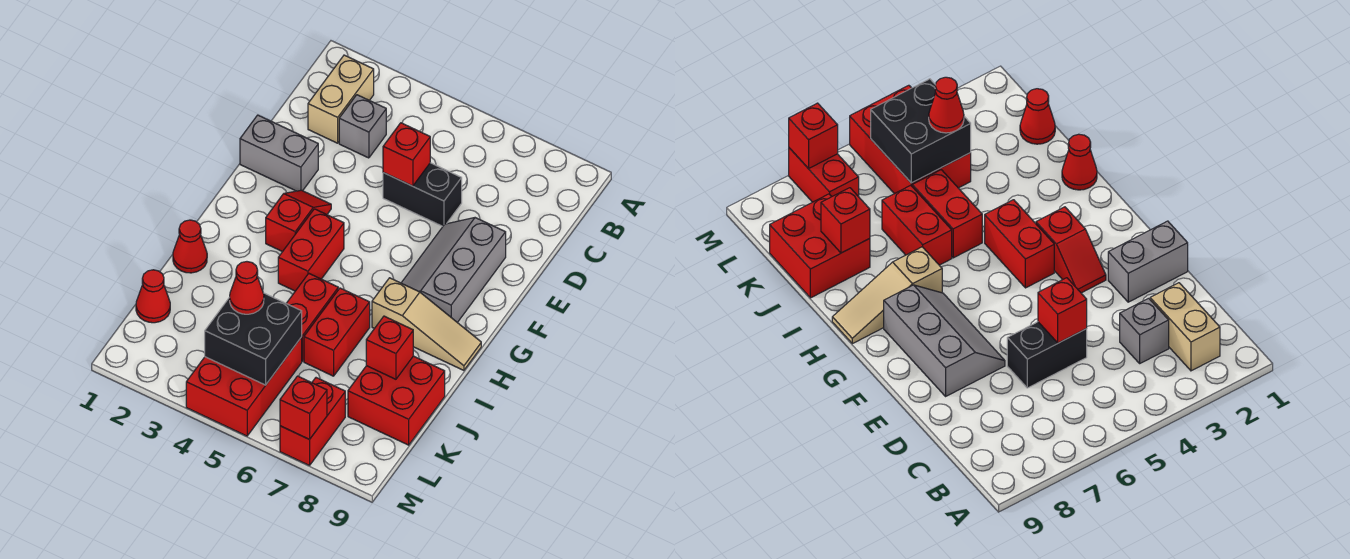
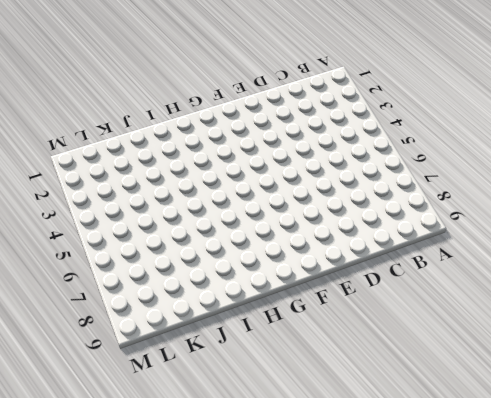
none -> tan 1x2 brick [308,55,374,143]
none -> grey 1x1 brick [339,95,386,158]
none -> black 1x2 brick [383,163,462,226]

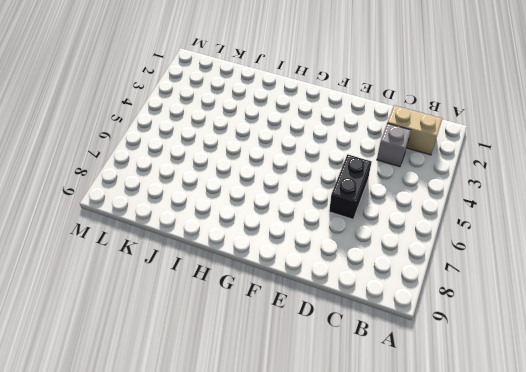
none -> grey 1x2 brick [240,115,318,191]
none -> grey 2x3 slope [402,218,506,323]
none -> red 1x2 slope [266,190,331,252]

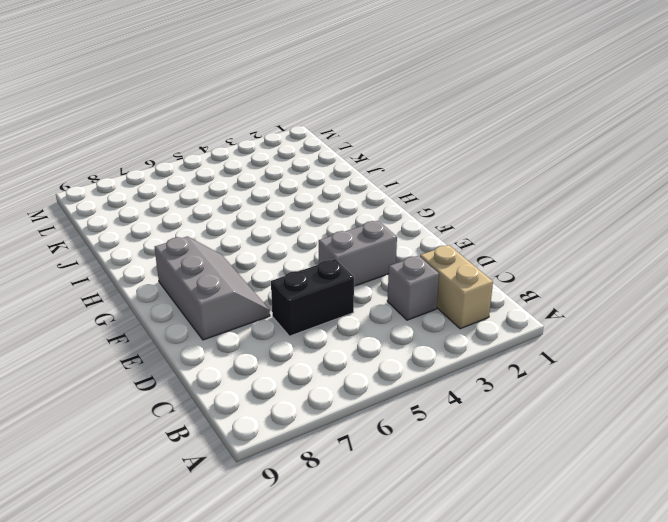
grey 1x2 brick [319,221,397,286] -> grey 1x2 brick moved to [240,115,318,191]
none -> red 1x2 slope [266,190,331,252]
none -> red 1x2 brick [278,209,344,291]
none -> tan 1x3 slope [372,278,481,370]

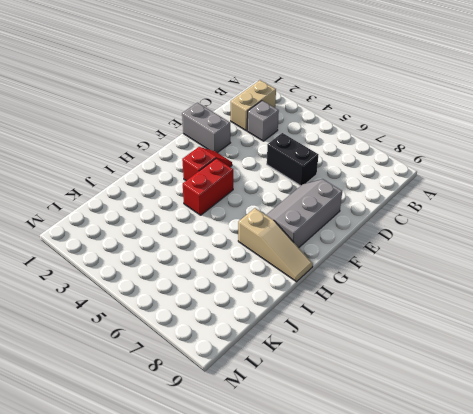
none -> red 1x1 cone [173,220,207,273]
none -> red 1x2 brick [286,274,338,361]
none -> red 1x2 brick [304,288,370,376]

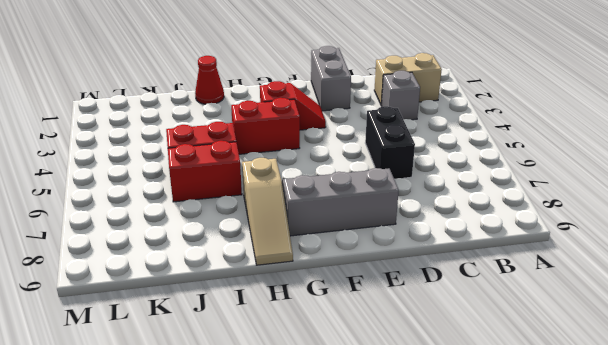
none -> red 2x2 brick [348,356,445,445]
none -> red 1x1 cone [136,270,170,323]
none -> red 2x3 brick [186,337,302,436]

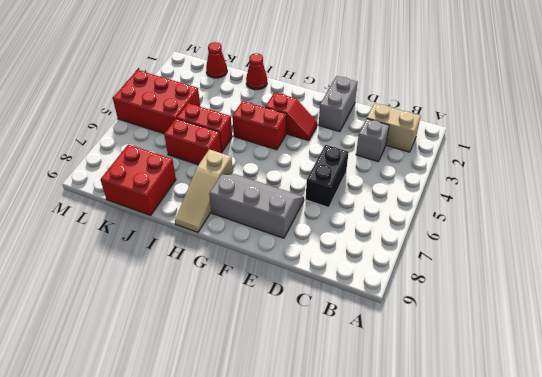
none -> red 1x2 brick [280,378,345,466]
none -> red 1x1 brick [383,123,430,186]
none -> red 1x1 brick [366,316,413,379]

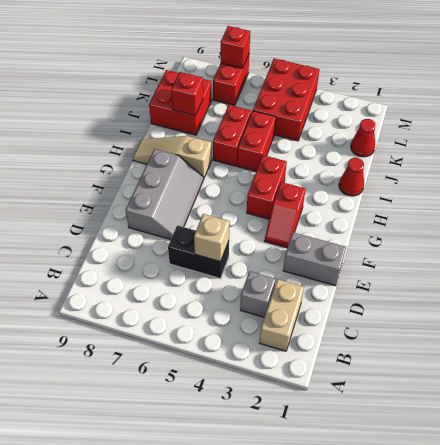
tan 1x1 brick [194,214,229,262] -> red 1x1 brick [383,123,430,186]
none -> black 2x2 brick [205,293,302,385]
none -> red 1x1 cone [230,262,264,314]

